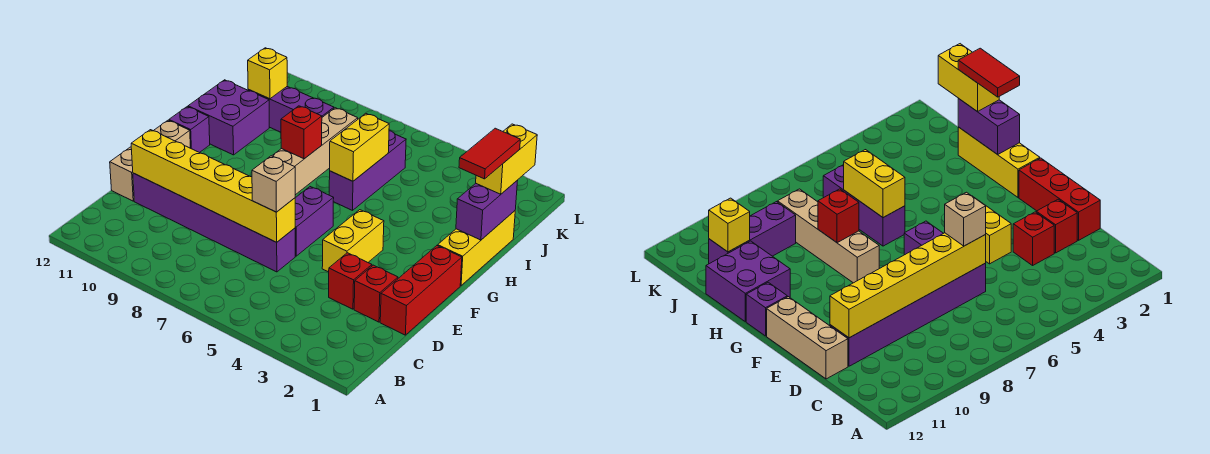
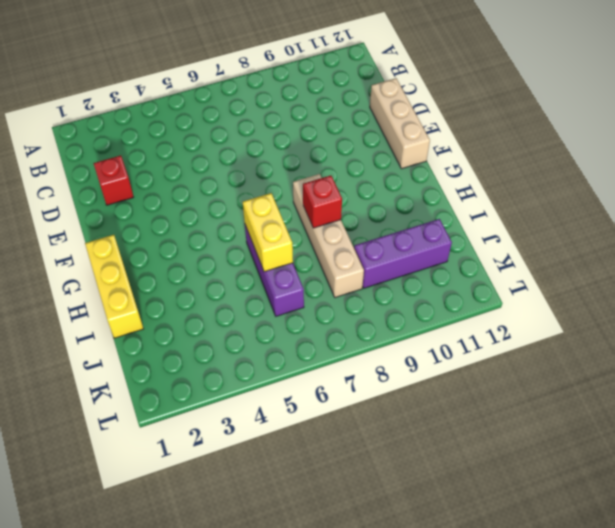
none -> red 1x3 brick [380,246,462,335]
none -> red 1x1 brick [329,253,372,309]
none -> purple 1x6 brick [133,173,295,272]

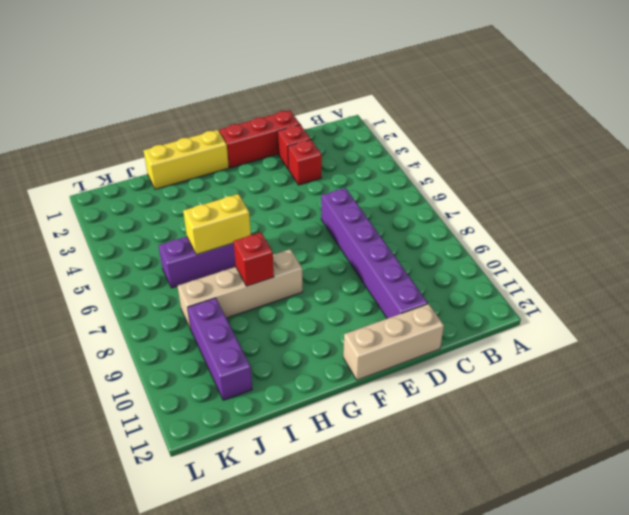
none -> yellow 1x2 brick [322,210,384,272]
none -> purple 1x2 brick [295,187,334,256]
none -> purple 1x1 brick [169,107,210,153]

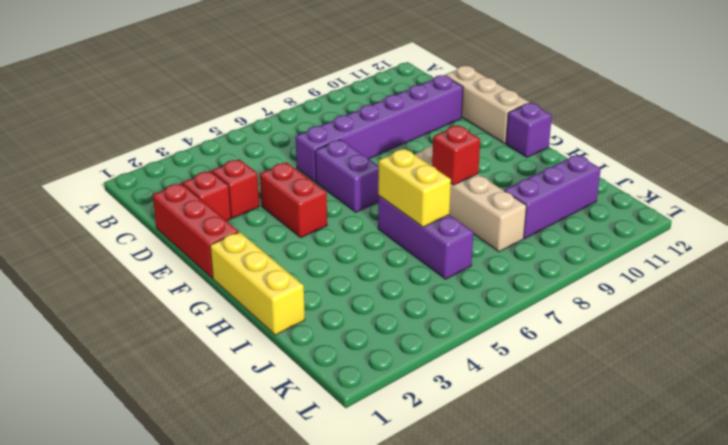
red 1x2 brick [260,162,327,238] -> yellow 1x2 brick [322,210,384,272]
none -> purple 2x2 brick [188,80,269,155]
none -> yellow 1x6 brick [131,130,295,242]
none -> purple 1x2 brick [456,181,517,240]

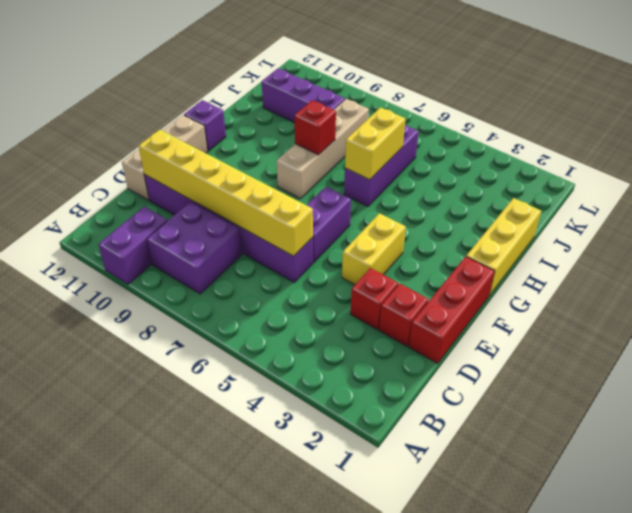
purple 1x2 brick [98,206,167,284] -> purple 1x2 brick moved to [456,181,517,240]
purple 2x2 brick [147,201,242,294] -> purple 2x2 brick moved to [188,80,269,155]
none -> yellow 1x1 brick [248,48,287,99]
none -> tan 1x1 brick [252,156,295,212]
none -> yellow 1x2 brick [476,124,537,194]

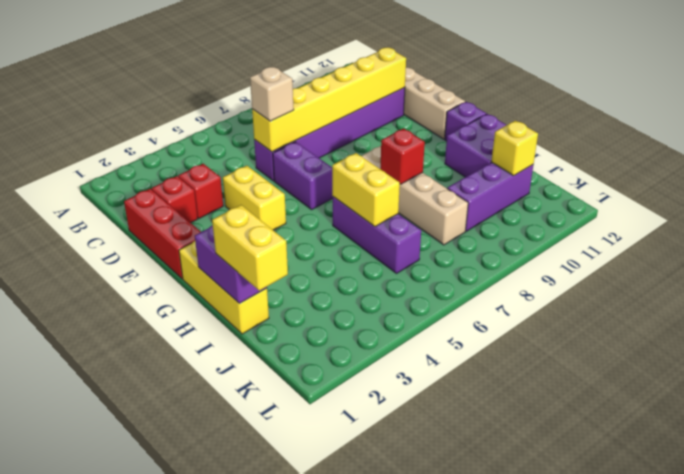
none -> red 1x2 tile [459,128,520,179]

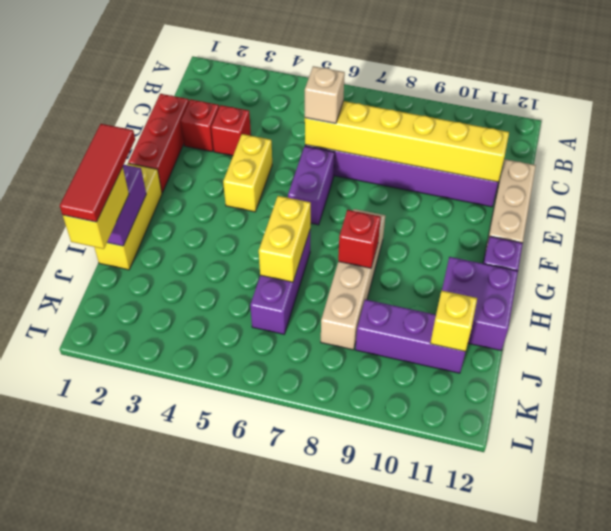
red 1x3 tile [60,124,135,222] -> red 1x2 tile [459,128,520,179]

